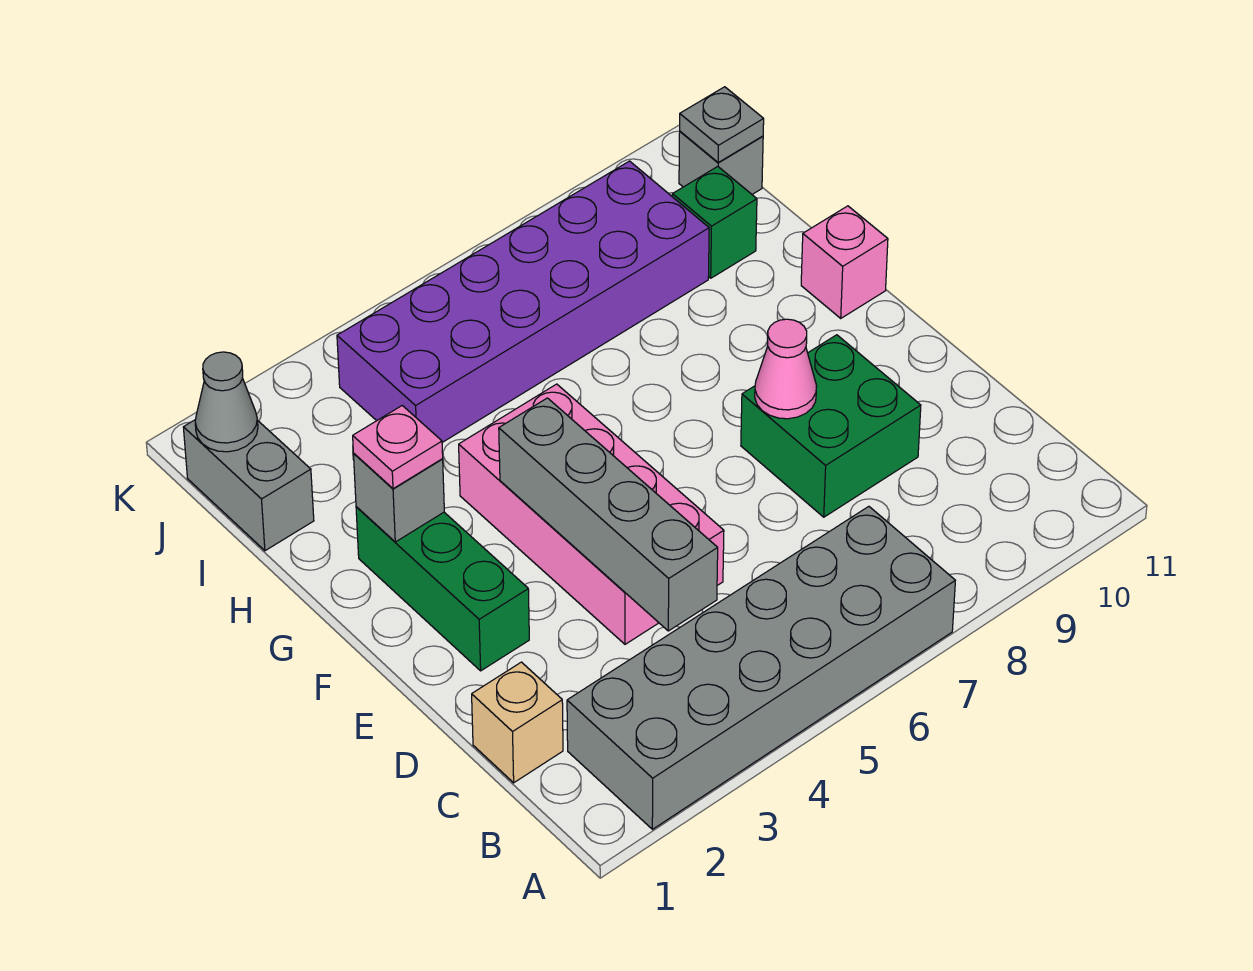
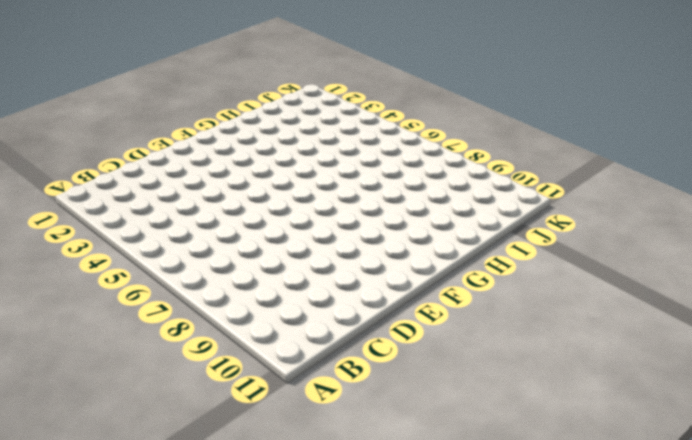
none -> grey 2x6 brick [567,506,955,829]
none -> tan 1x1 brick [472,662,563,783]
none -> pink 2x4 brick [459,384,724,644]

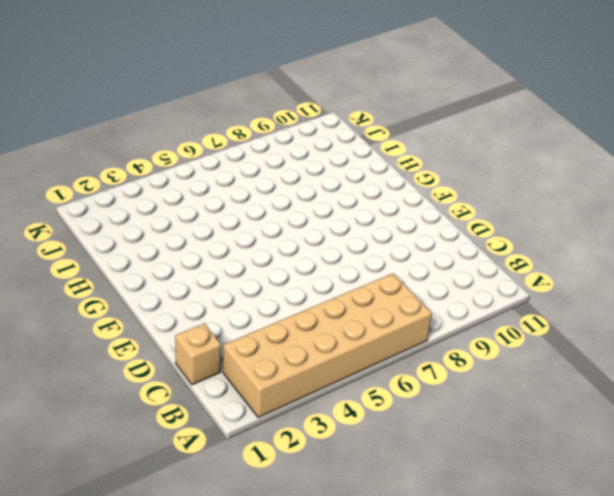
tan 2x6 brick [223,273,432,417] -> grey 2x6 brick [567,506,955,829]
none -> pink 2x4 brick [459,384,724,644]
none -> green 2x2 brick [741,335,921,517]
none -> green 1x3 brick [356,507,529,671]

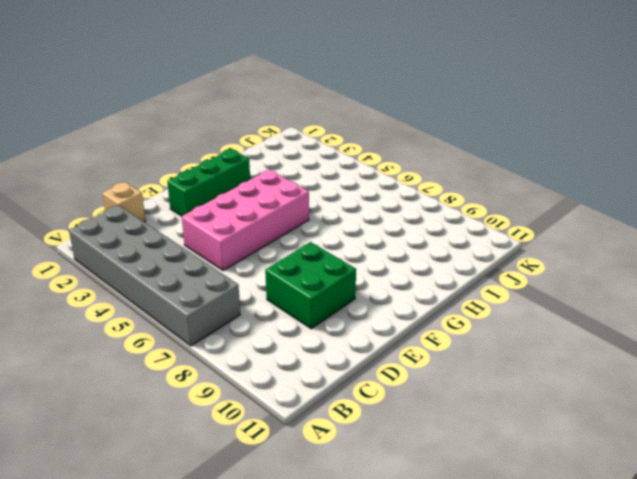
none -> pink 1x1 brick [801,206,888,318]
none -> grey 1x2 brick [183,420,314,551]
none -> purple 2x6 brick [337,161,709,442]

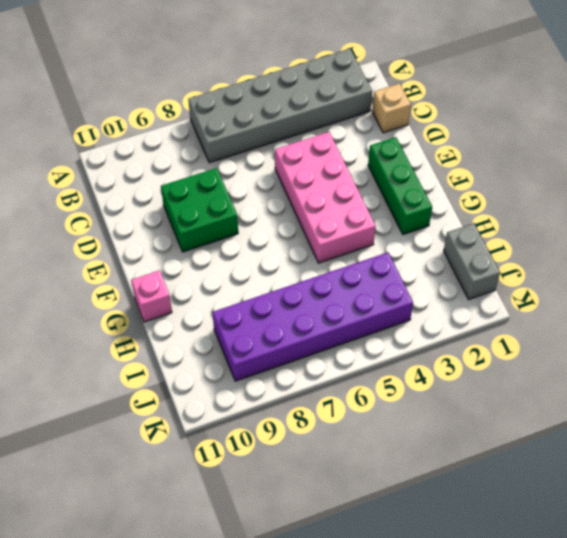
none -> green 1x1 brick [672,167,757,278]
none -> grey 1x1 brick [679,132,763,194]
none -> grey 1x4 brick [499,398,718,631]

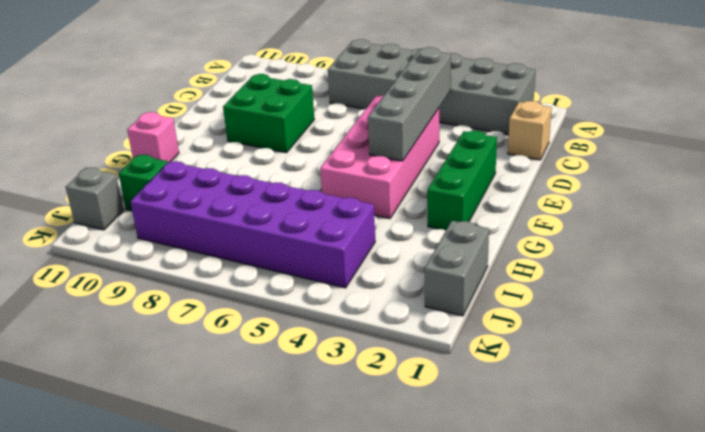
none -> pink 1x1 cone [755,319,817,419]
none -> grey 1x1 brick [354,454,444,542]
none -> grey 1x1 cone [195,352,258,452]

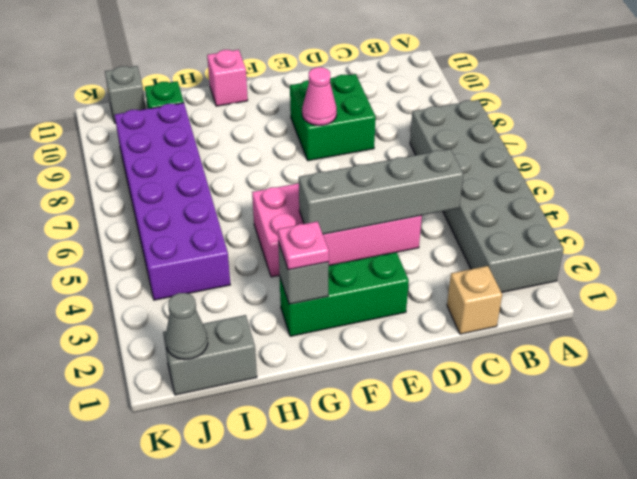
none -> grey 1x1 plate [680,87,764,162]

